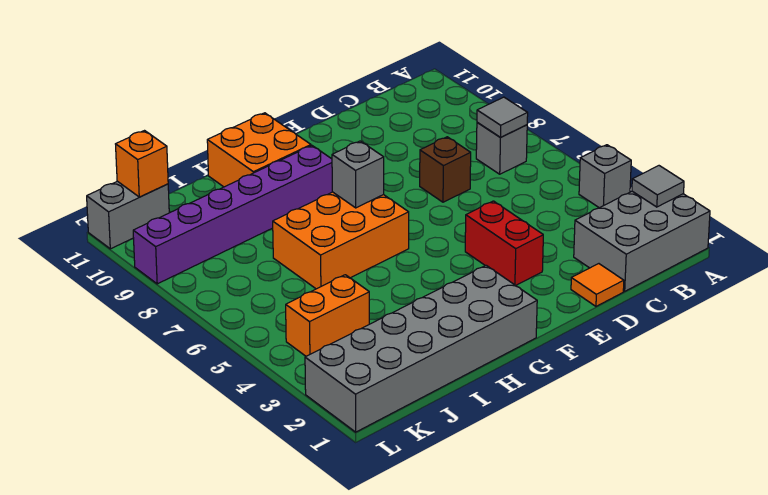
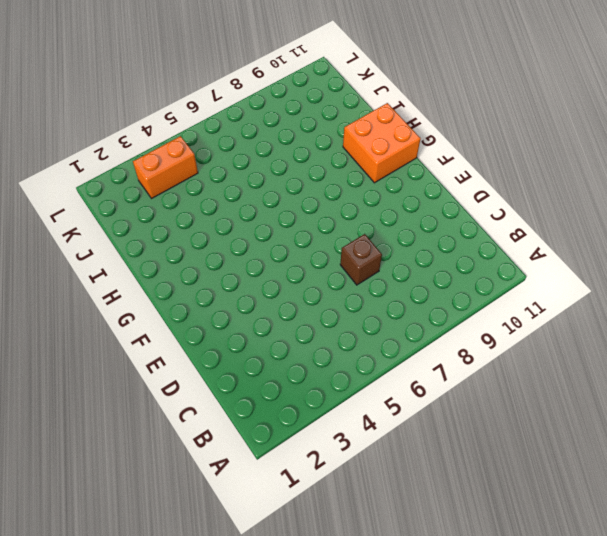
orange 1x2 brick [133,136,198,199] -> orange 1x2 brick turned to [286,275,369,356]
none -> grey 2x3 brick [574,191,710,291]
none -> grey 1x1 brick [579,145,631,208]
none -> grey 1x1 brick [476,122,527,174]

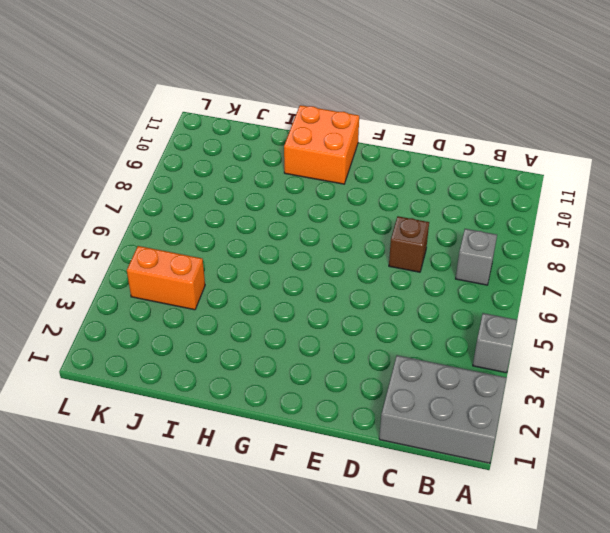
none -> orange 1x1 tile [571,264,624,306]
none -> red 1x2 brick [465,201,543,285]
none -> grey 2x6 brick [305,265,537,432]

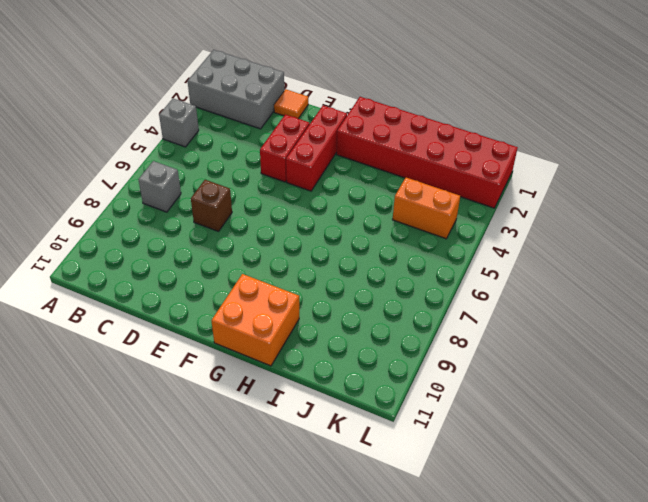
red 1x3 brick [286,106,347,191] -> none
red 2x6 brick [337,97,518,208] -> grey 2x6 brick [305,265,537,432]
none -> orange 2x3 brick [273,192,409,289]
none -> purple 1x6 brick [133,146,332,284]
none -> grey 1x2 brick [87,181,169,249]

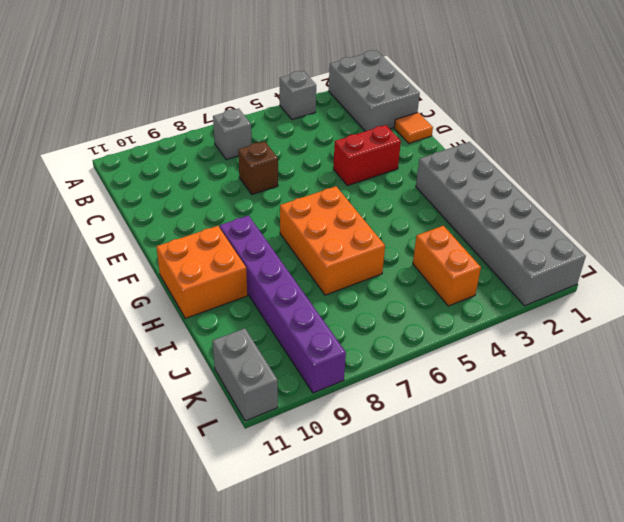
none -> grey 1x1 tile [632,166,684,207]
none -> grey 1x1 tile [477,97,528,138]
none -> grey 1x1 brick [332,141,384,208]

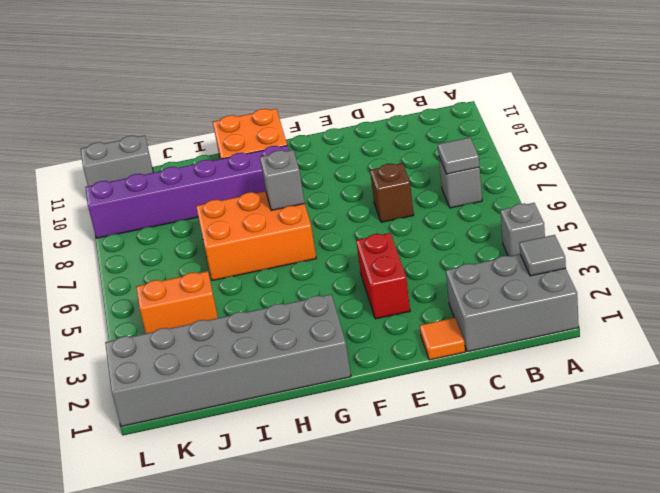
none -> orange 1x1 brick [116,131,168,197]

